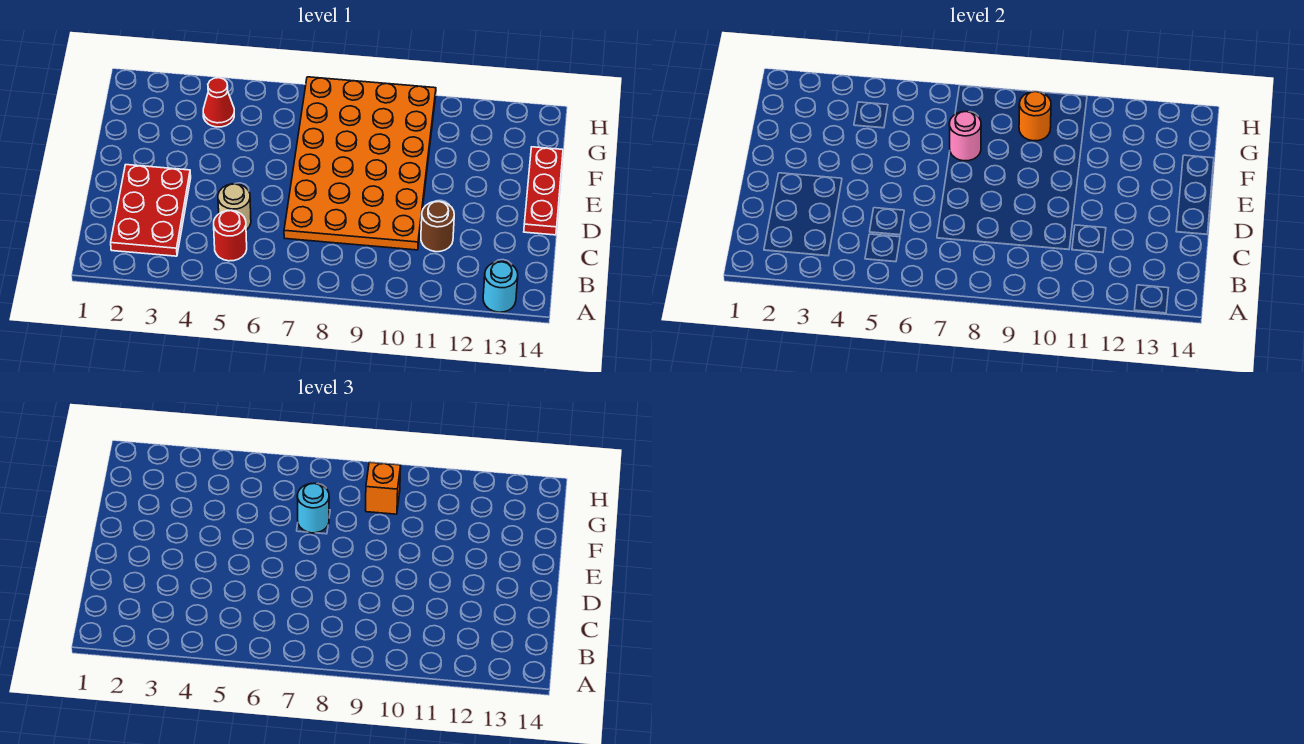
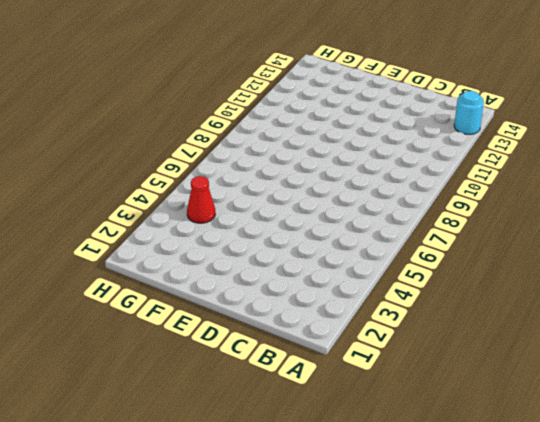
none -> red 2x3 plate [111,165,191,256]
none -> red 1x1 round brick [214,210,247,261]
none -> tan 1x1 round brick [218,184,251,230]

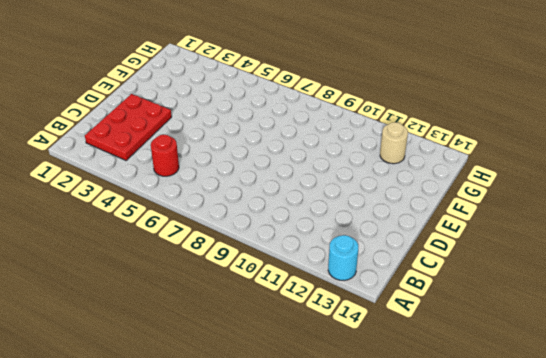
tan 1x1 round brick [380,122,408,164] -> tan 1x1 round brick moved to [218,184,251,230]
none -> orange 4x6 plate [284,77,436,250]
none -> brown 1x1 round brick [421,201,454,252]
none -> red 1x3 plate [524,147,563,235]

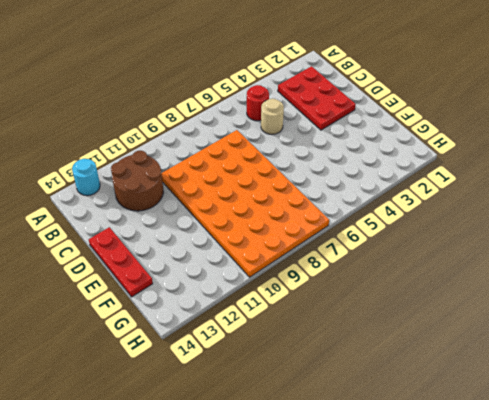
brown 2x2 round brick [111,151,163,211] -> brown 1x1 round brick [421,201,454,252]
none -> red 1x1 cone [203,78,234,127]
none -> pink 1x1 round brick [949,111,981,161]
none -> orange 1x1 round brick [1019,92,1051,141]

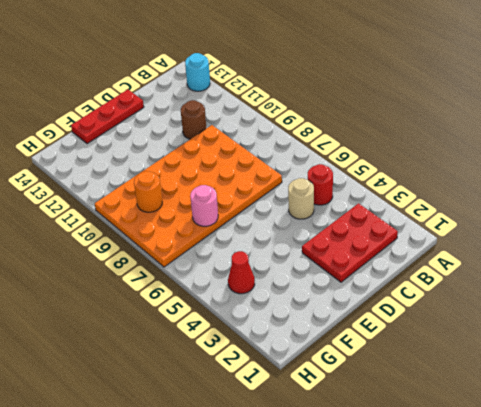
none -> cyan 1x1 round brick [297,483,329,533]
none -> orange 1x1 brick [366,462,401,514]

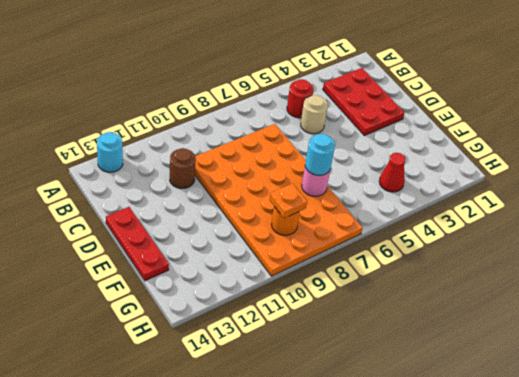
orange 1x1 plate [269,184,307,218] -> orange 1x1 brick [366,462,401,514]

